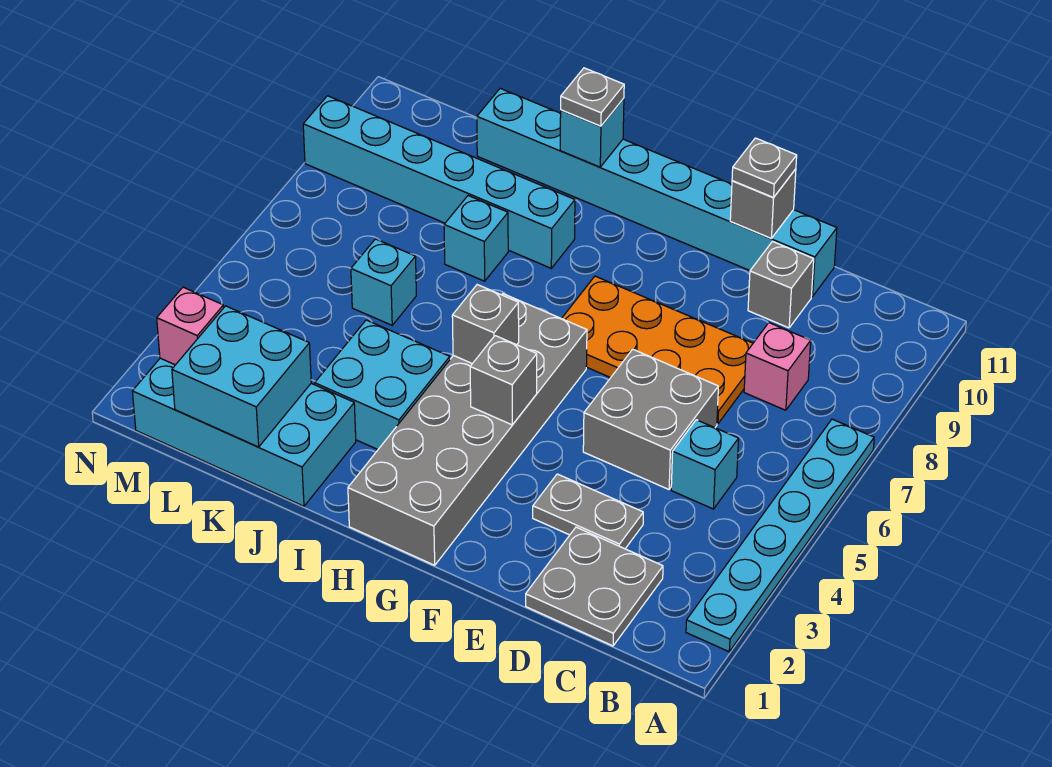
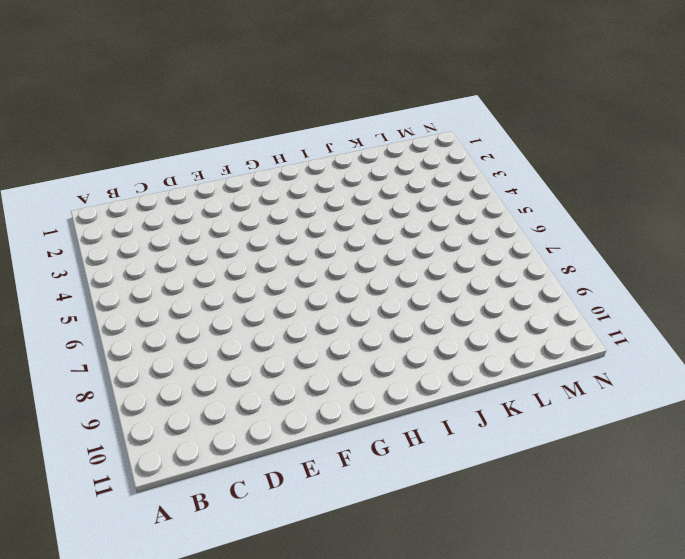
none -> cyan 1x6 plate [686,419,874,652]
none -> grey 2x2 plate [526,527,663,646]
none -> cyan 1x1 brick [671,420,739,509]

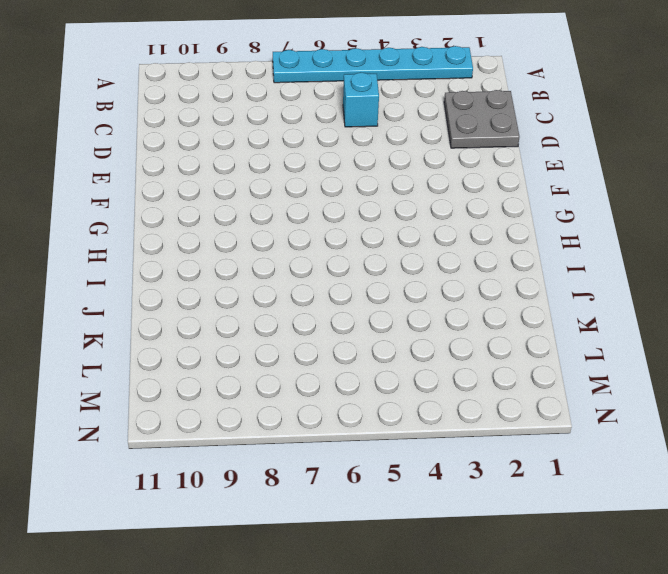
none -> pink 1x1 brick [744,323,811,410]
none -> grey 1x2 plate [533,474,643,549]
none -> grey 2x2 brick [583,349,718,489]

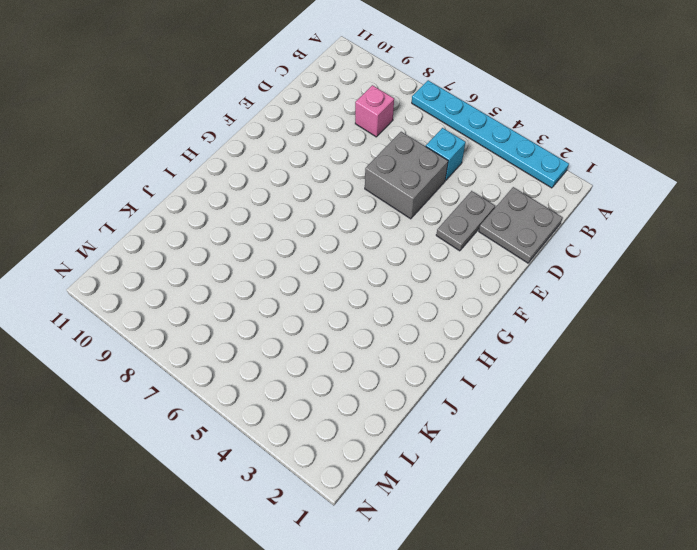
none -> orange 2x4 plate [562,276,753,424]
none -> grey 1x1 brick [748,242,814,328]
none -> cyan 1x8 brick [477,88,837,296]

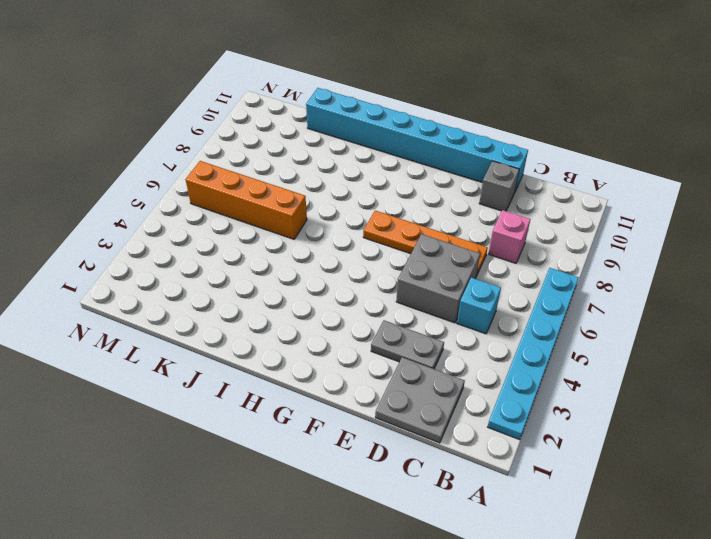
orange 1x4 plate [363,211,488,274] -> orange 2x4 plate [562,276,753,424]
orange 1x4 brick [185,161,307,239] -> cyan 1x1 brick [351,239,416,325]
none -> grey 2x6 brick [348,294,587,565]
none -> cyan 2x2 brick [315,320,450,449]
none -> cyan 1x6 brick [303,96,575,268]

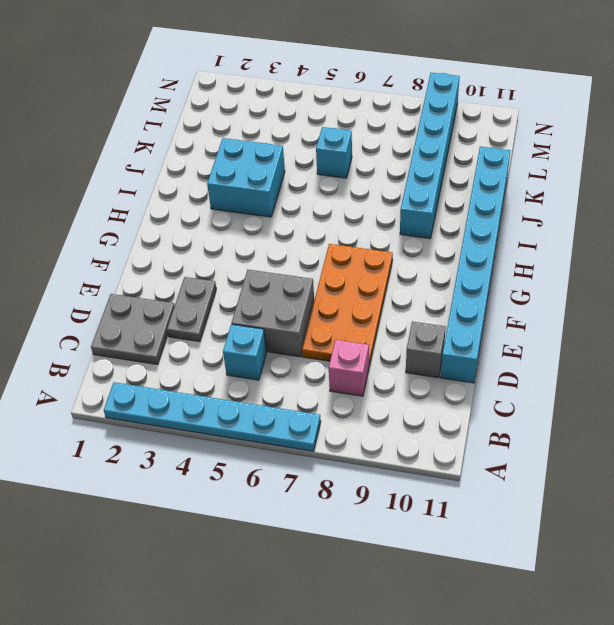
none -> grey 2x6 brick [348,294,587,565]
none -> cyan 2x4 brick [132,358,356,506]
none -> cyan 1x1 brick [444,196,508,281]

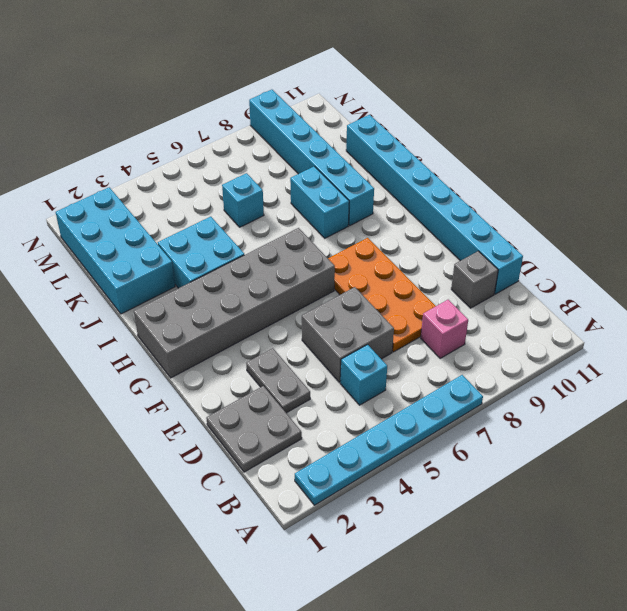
cyan 1x2 brick [290,166,349,238] -> cyan 1x1 brick [444,196,508,281]
none -> grey 1x1 brick [730,169,796,238]
none -> grey 1x1 brick [470,336,537,425]
none -> grey 1x1 brick [452,285,519,364]

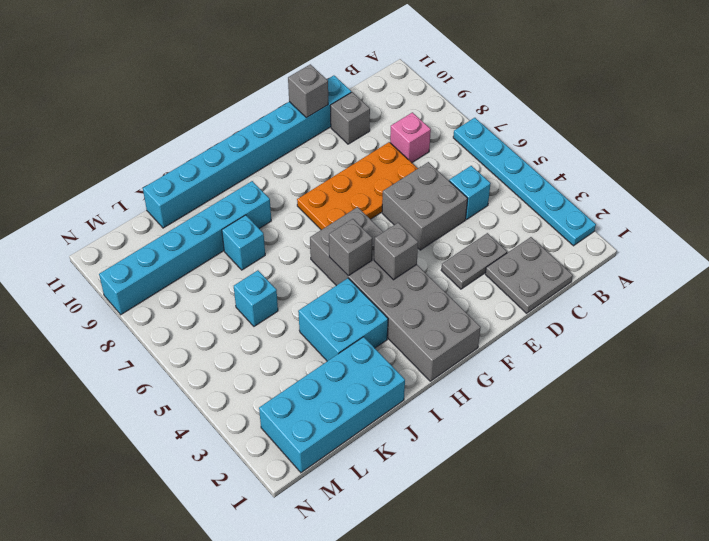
none -> cyan 1x1 brick [560,98,624,167]
none -> cyan 2x2 brick [172,306,311,447]
none -> pink 1x1 brick [157,287,224,365]

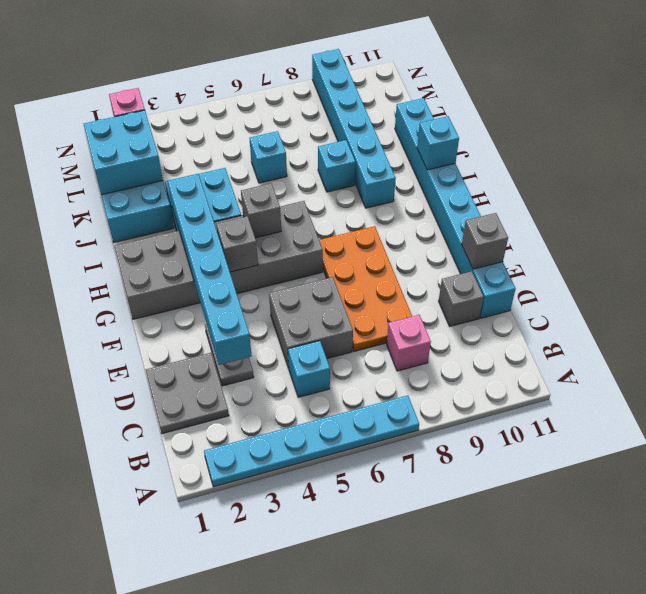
cyan 1x6 brick [168,174,252,365] -> none
none -> grey 1x1 plate [732,138,797,197]
none -> grey 1x1 plate [561,68,624,126]

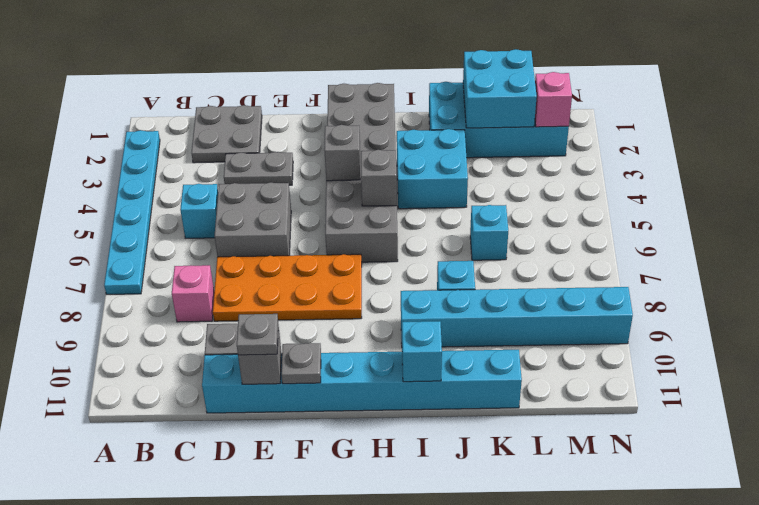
grey 1x1 plate [281,343,321,384] -> grey 1x1 plate moved to [561,68,624,126]

